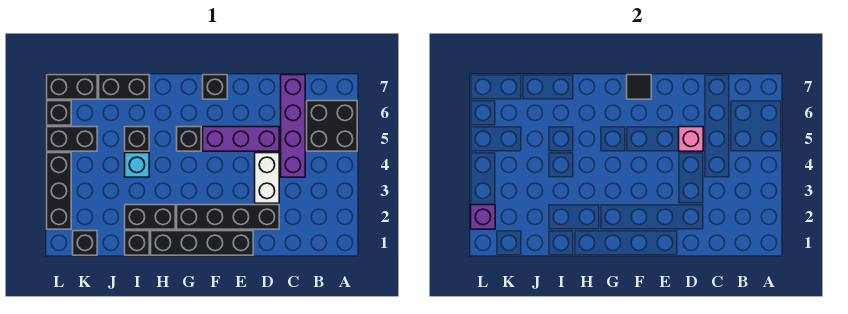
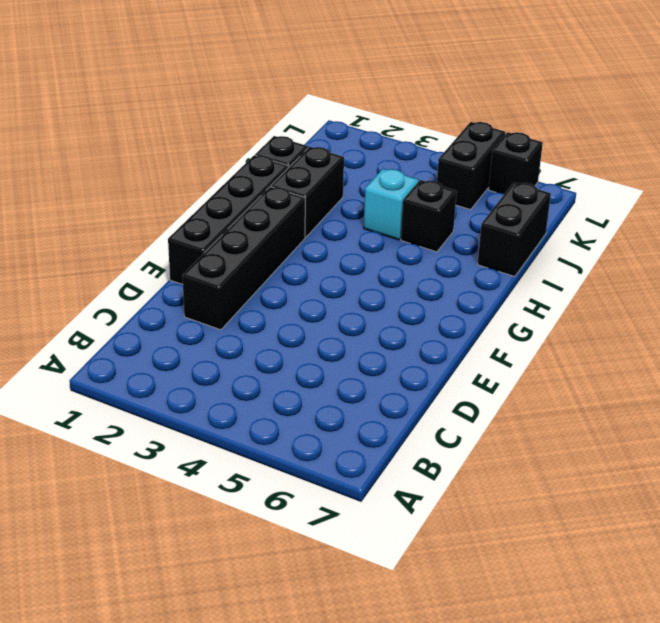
none -> black 2x2 brick [307,101,357,151]
none -> purple 1x4 brick [281,75,305,177]
none -> white 1x2 brick [255,153,279,203]

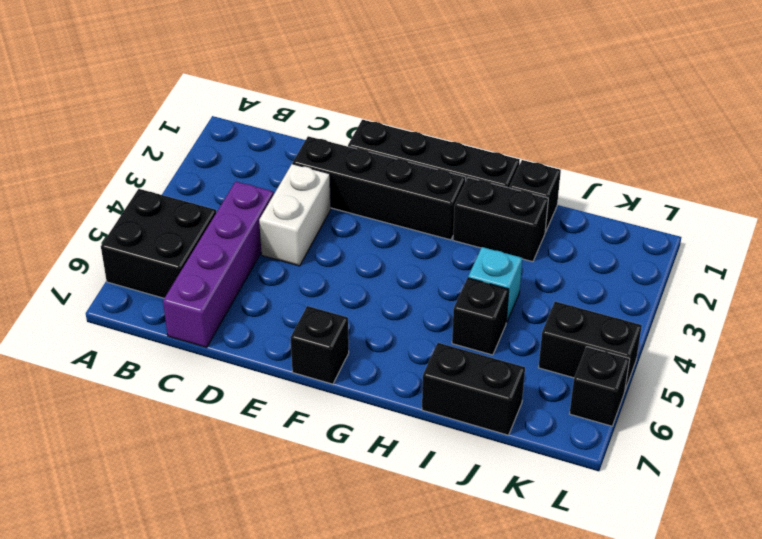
none -> purple 1x3 brick [203,127,279,151]
none -> black 1x1 brick [177,127,201,151]
none -> black 1x1 brick [73,231,97,255]

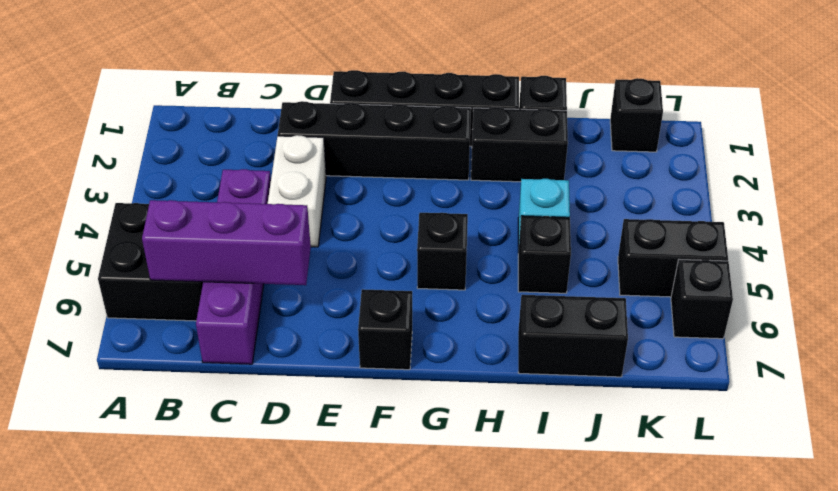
purple 1x3 brick [142,200,311,285] -> purple 1x3 brick moved to [203,127,279,151]
none -> black 1x2 brick [47,75,97,99]
none -> black 1x3 brick [47,153,71,229]
none -> pink 1x1 brick [679,127,703,151]

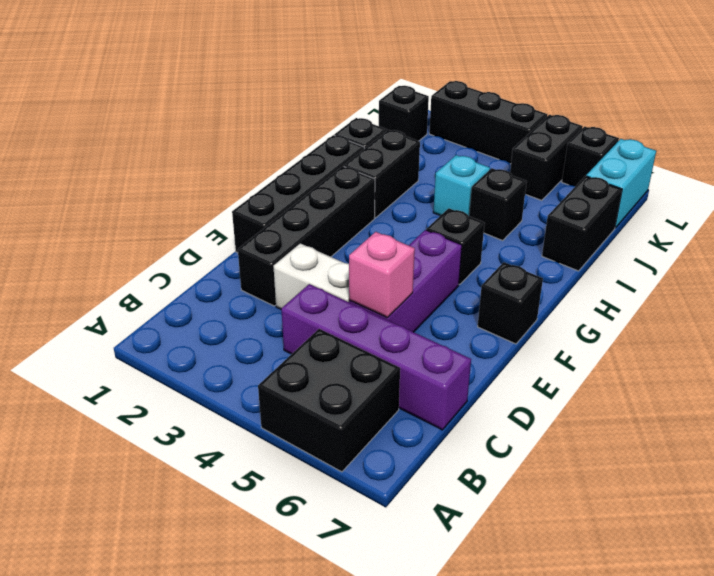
cyan 1x2 brick [586,139,656,228] -> black 1x2 brick [47,75,97,99]
none -> black 1x1 tile [627,75,651,99]
none -> purple 1x1 brick [471,205,495,229]

